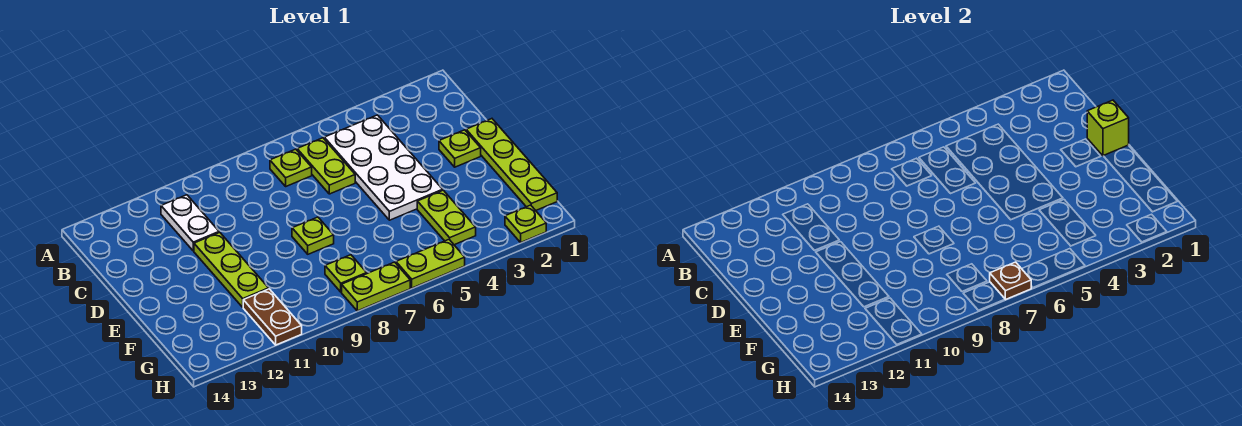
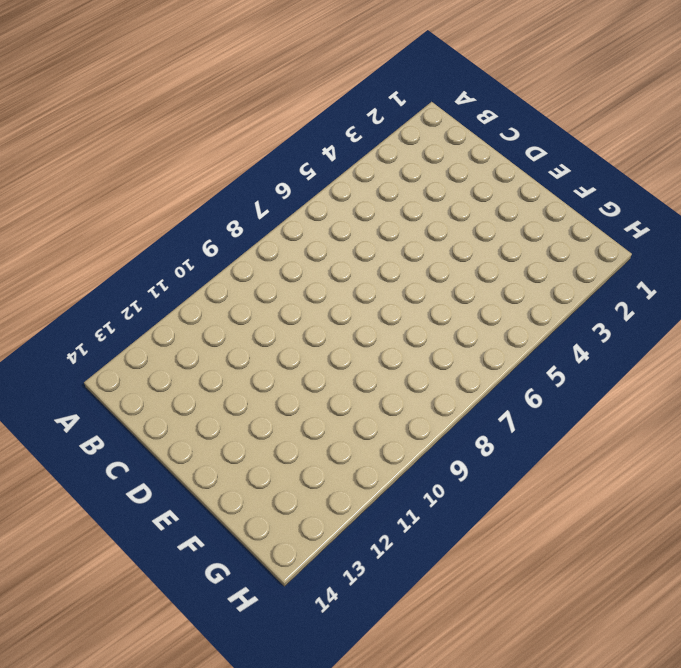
none -> white 2x4 plate [324,115,443,220]
none -> lime 1x2 plate [297,138,355,194]
none -> lime 1x1 plate [270,149,312,186]

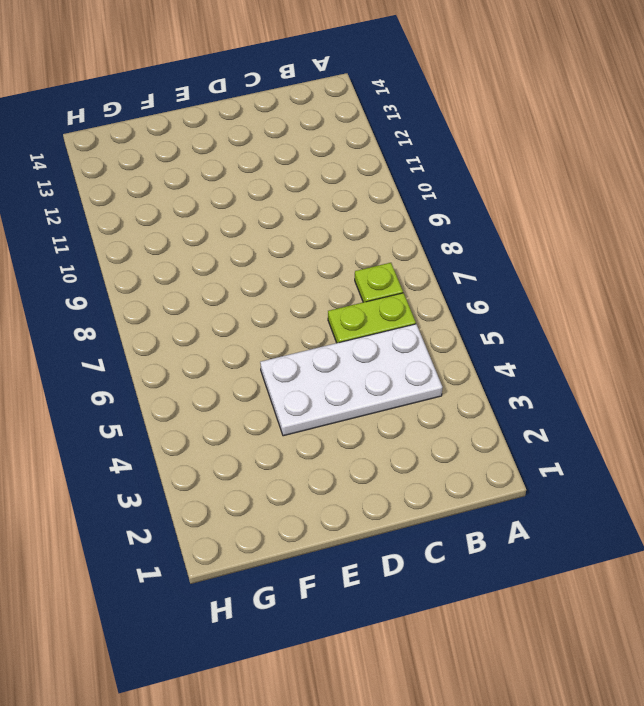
none -> white 1x2 plate [161,195,219,251]
none -> lime 1x4 plate [466,119,557,210]
none -> lime 1x1 plate [439,130,481,167]

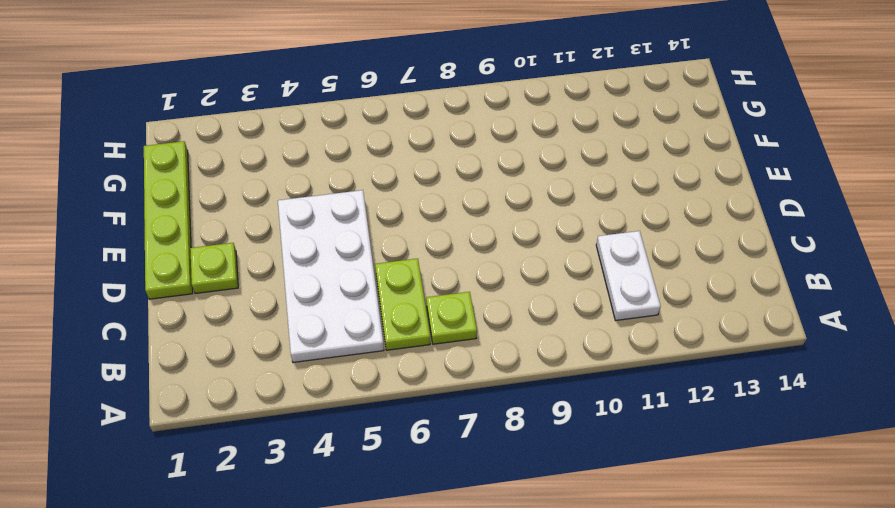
none -> lime 1x3 plate [194,232,269,307]
none -> lime 1x1 plate [292,217,334,254]
none -> lime 1x2 plate [417,190,476,245]

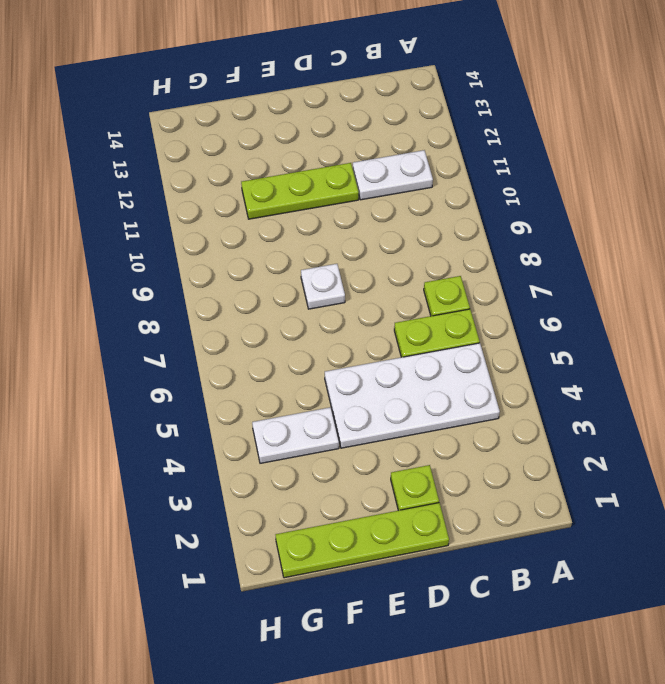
white 1x1 plate [301,264,345,309] -> lime 1x1 plate [292,217,334,254]
white 1x2 plate [252,407,339,463] -> lime 1x2 plate [417,190,476,245]
none -> lime 1x1 plate [325,255,367,292]
none -> brown 1x2 plate [243,289,302,345]
none -> lime 1x1 plate [505,205,546,242]

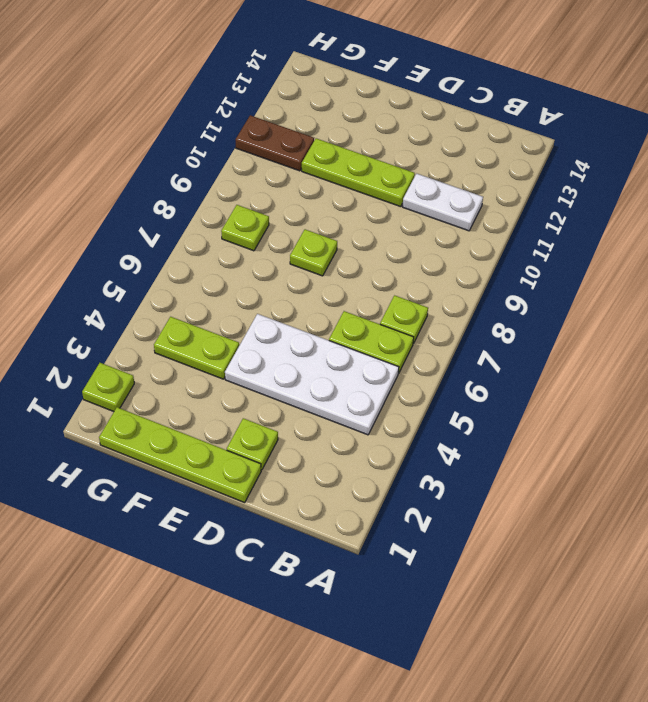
none -> lime 1x2 plate [396,240,465,288]
none -> lime 1x2 plate [342,262,410,311]
none -> lime 1x1 brick [1087,100,1129,156]

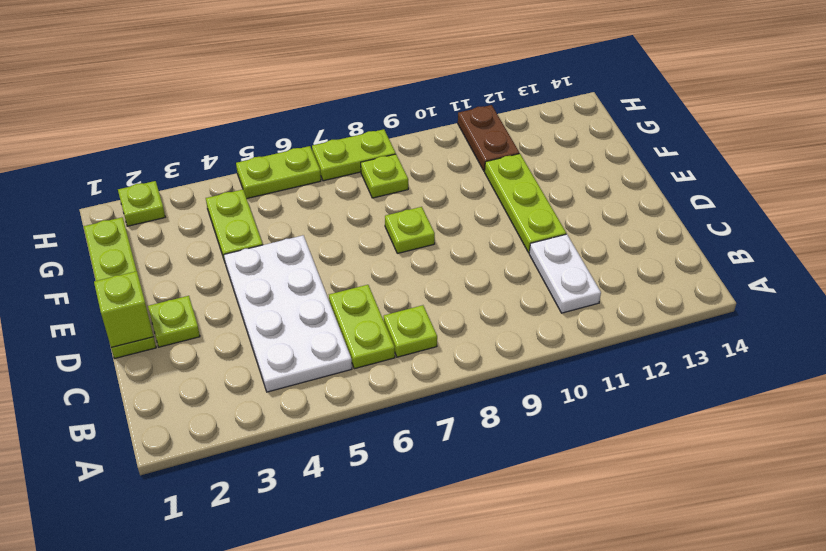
none -> brown 1x1 plate [990,262,1031,300]

